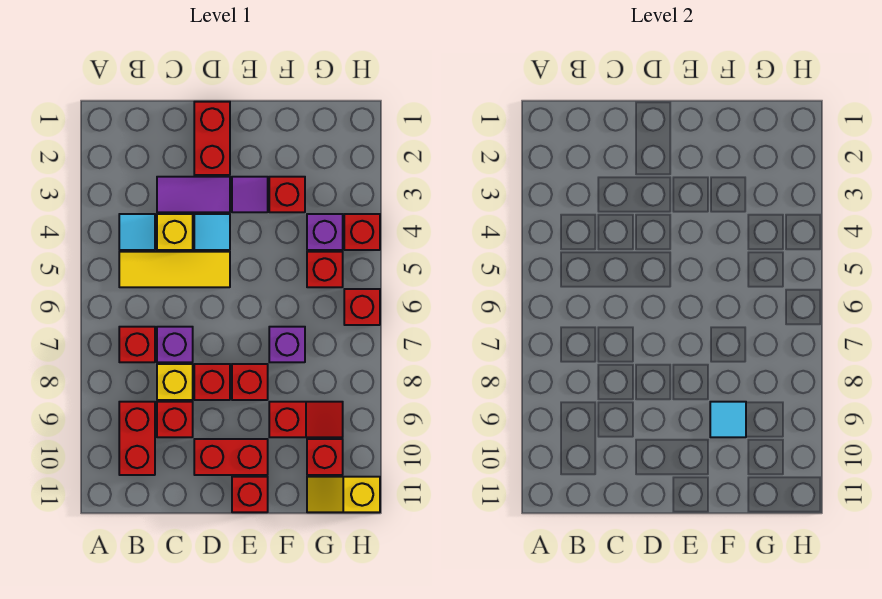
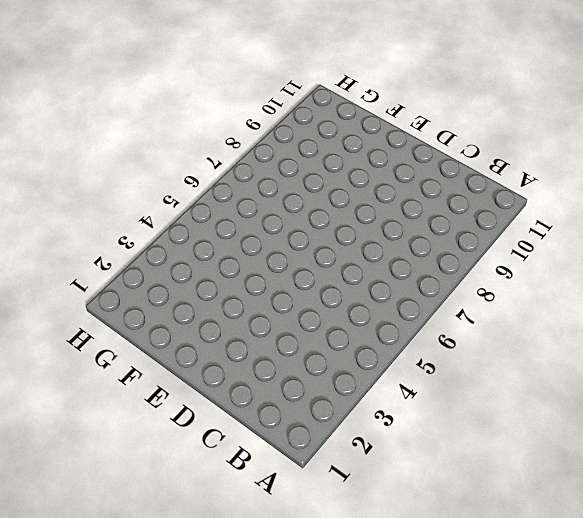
none -> cyan 1x1 tile [119,214,155,250]
none -> yellow 1x3 tile [119,252,230,287]
none -> red 1x1 brick [119,327,155,362]

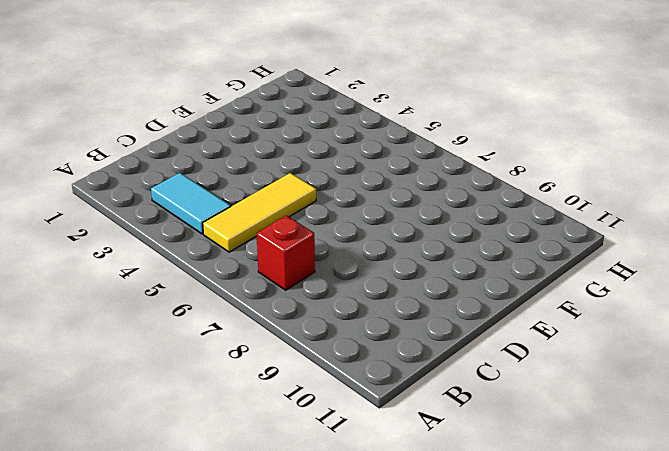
cyan 1x2 tile [151,173,231,234] -> cyan 1x1 tile [119,214,155,250]
none -> red 1x2 brick [119,402,155,475]
none -> purple 1x2 tile [157,177,230,212]
none -> yellow 1x1 brick [157,214,193,250]

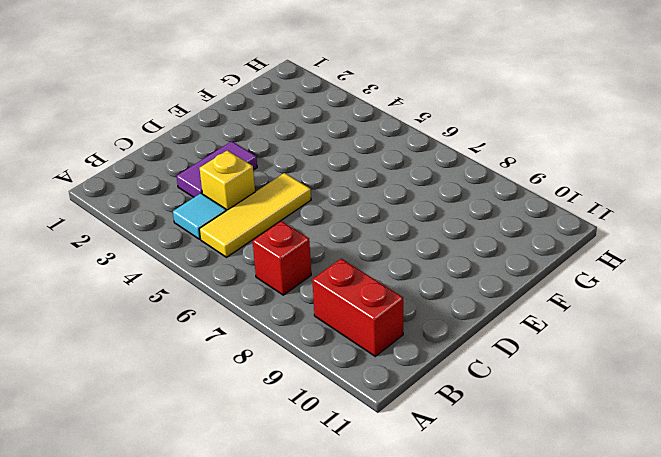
none -> purple 1x1 brick [157,327,193,362]
none -> yellow 1x1 brick [157,364,193,400]
none -> red 1x1 brick [157,402,193,437]

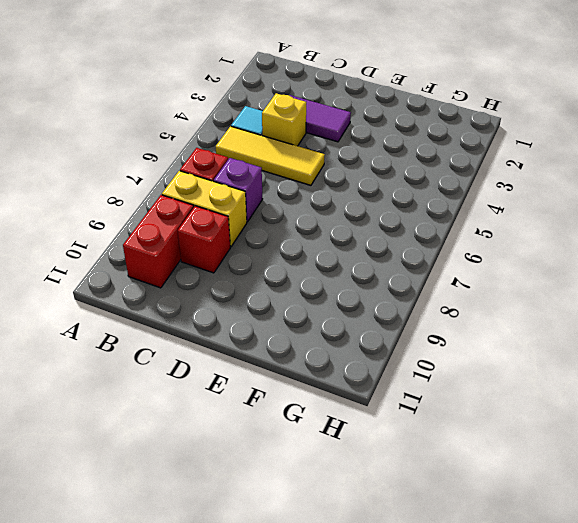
yellow 1x2 brick [162,171,247,247] -> yellow 1x1 brick [157,364,193,400]
none -> red 1x2 brick [194,102,230,175]
none -> cyan 1x1 tile [194,214,230,250]
none -> red 1x1 brick [194,364,230,400]

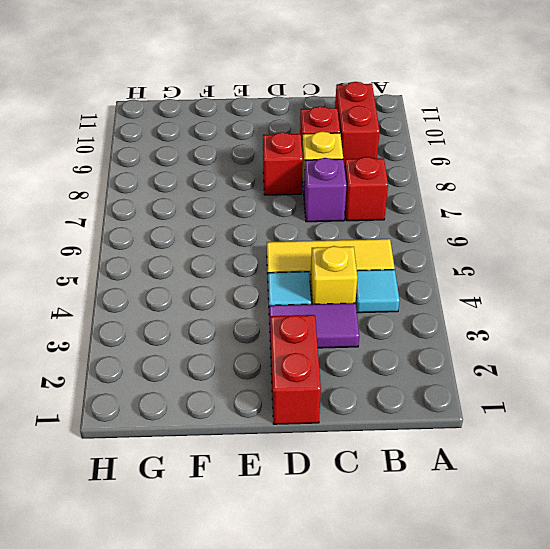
none -> red 1x2 brick [194,439,268,475]
none -> purple 1x1 tile [232,177,268,212]
none -> red 1x1 brick [232,364,268,400]

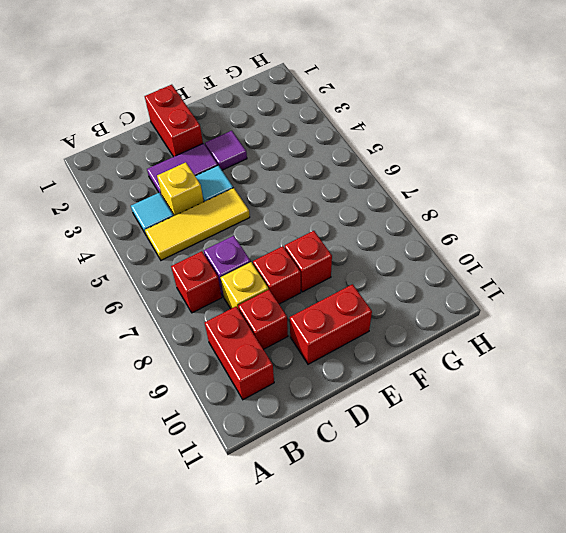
none -> red 1x1 brick [232,477,268,512]
none -> red 1x1 brick [269,177,305,212]
none -> purple 1x1 brick [269,327,305,362]

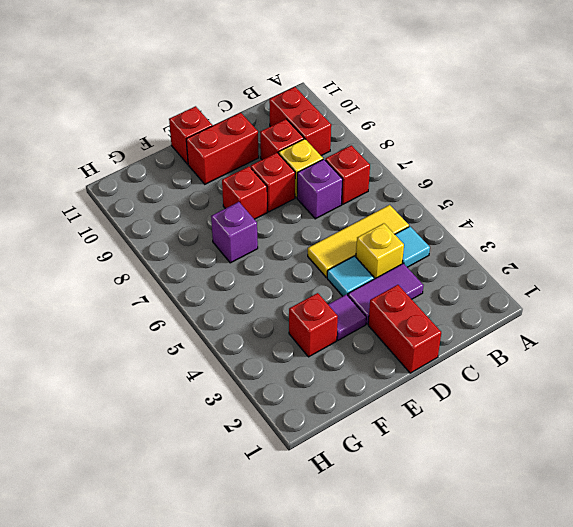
none -> red 1x2 slope [269,402,343,437]
none -> purple 1x1 brick [307,214,343,250]
none -> red 1x1 brick [307,252,343,287]

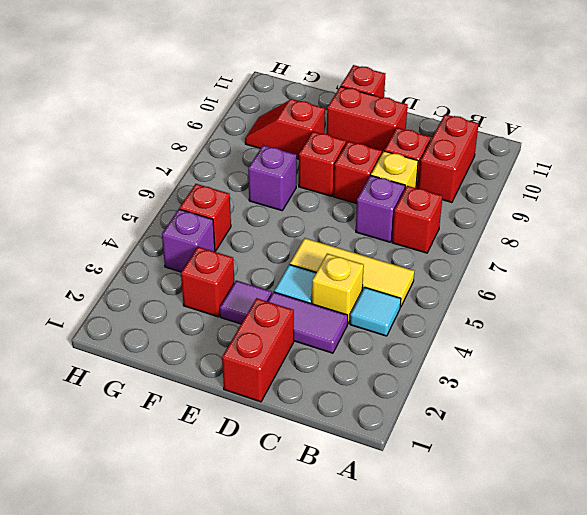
none -> red 1x1 brick [307,439,343,475]
none -> yellow 1x2 slope [307,477,380,512]
none -> red 1x1 brick [344,214,380,250]

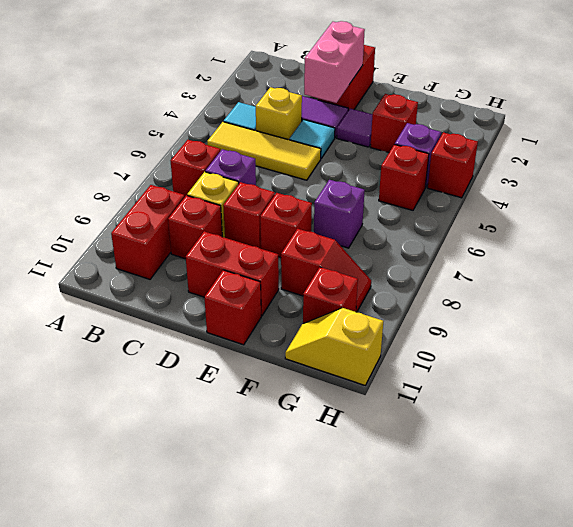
pink 1x2 brick [304,21,365,103] -> none
none -> red 1x1 brick [344,289,380,325]
none -> cyan 1x1 tile [710,402,746,437]

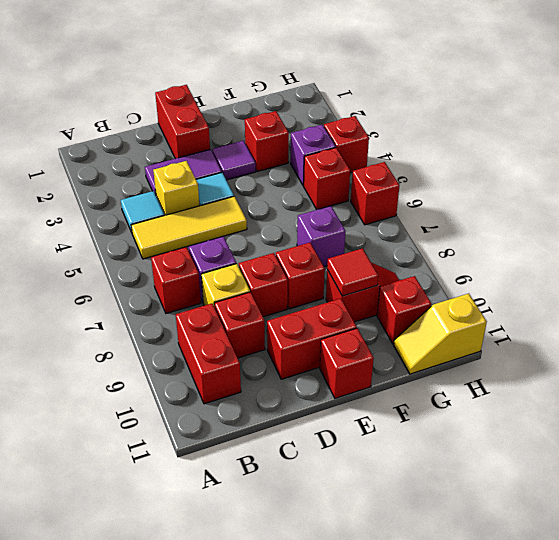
red 1x1 tile [327,248,378,296] -> cyan 1x1 tile [710,402,746,437]

